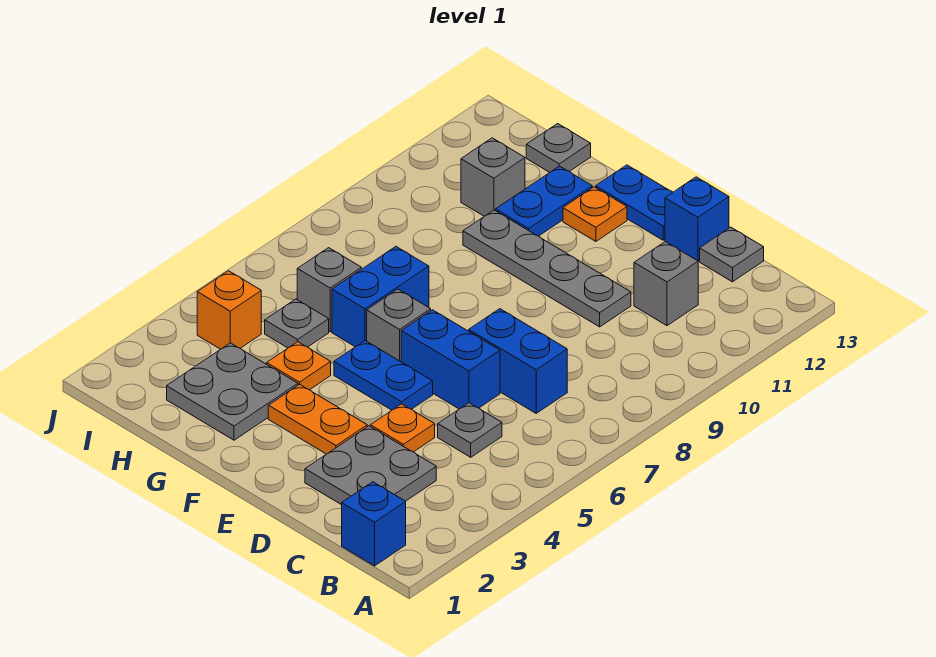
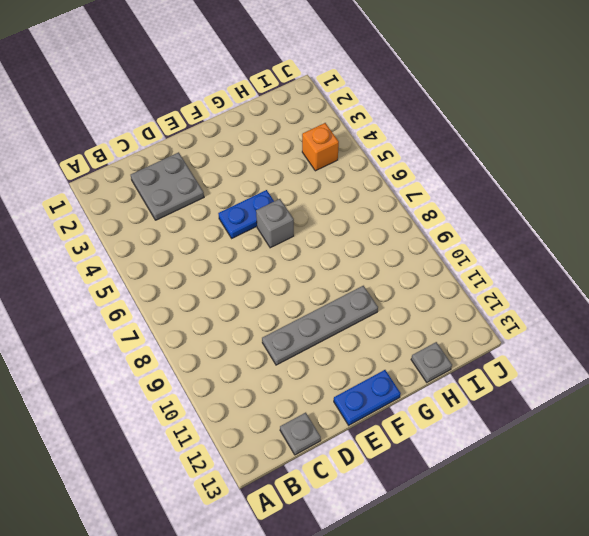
none -> blue 1x1 brick [342,482,406,566]
none -> grey 1x1 plate [438,403,502,457]
none -> blue 1x2 brick [469,309,567,413]

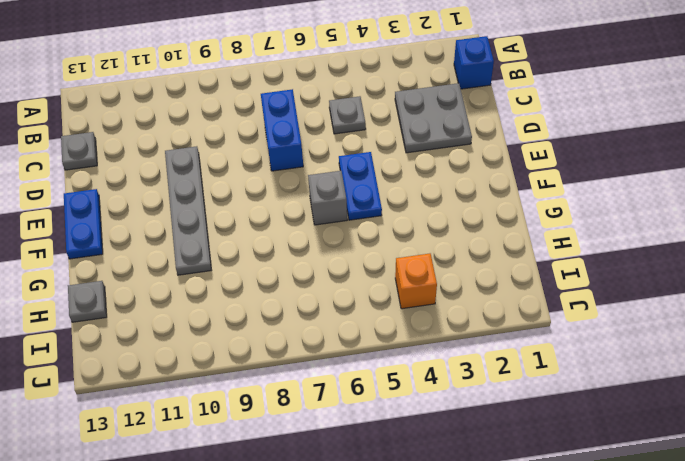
none -> grey 1x1 brick [634,242,698,326]
none -> orange 1x1 plate [370,404,435,452]
none -> blue 1x2 brick [401,310,500,409]

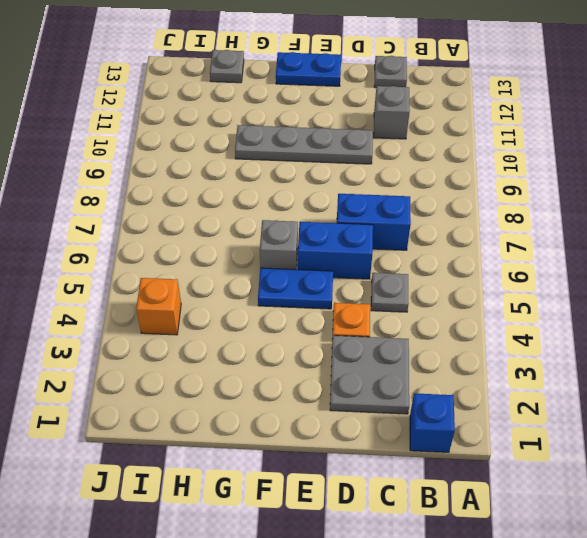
none -> blue 1x1 brick [665,177,729,261]
none -> orange 1x2 plate [268,384,367,454]
none -> orange 1x1 plate [563,187,627,241]

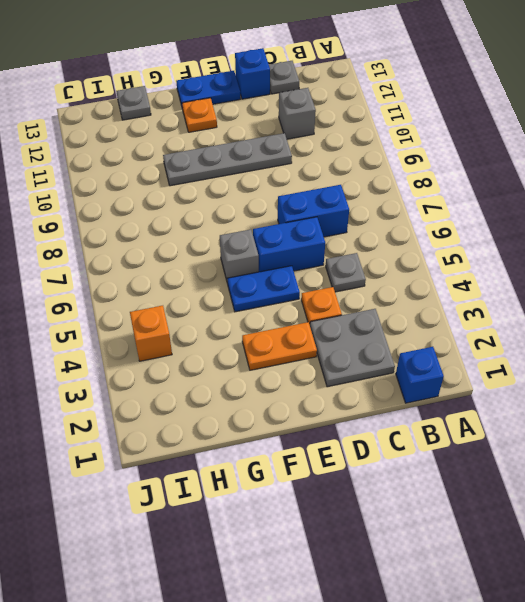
none -> grey 2x2 plate [167,343,298,440]
none -> orange 1x1 plate [267,342,331,390]
none -> blue 1x2 brick [332,247,429,347]

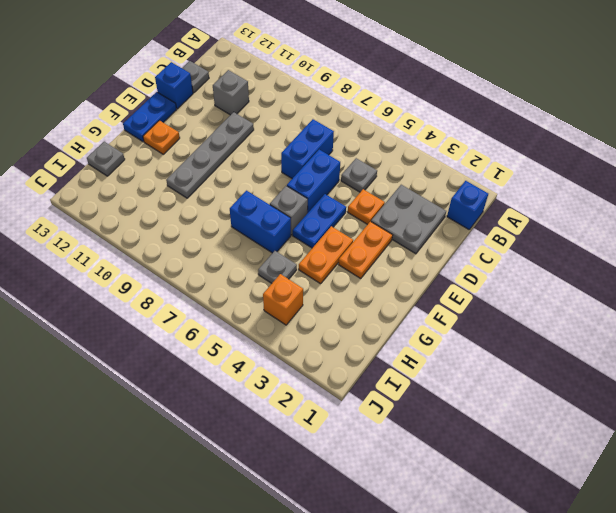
orange 1x2 plate [299,226,353,284] -> orange 1x1 plate [267,342,331,390]
none -> grey 2x2 plate [167,343,298,440]
none -> blue 1x2 plate [496,166,592,236]
none -> grey 1x1 brick [297,248,361,332]

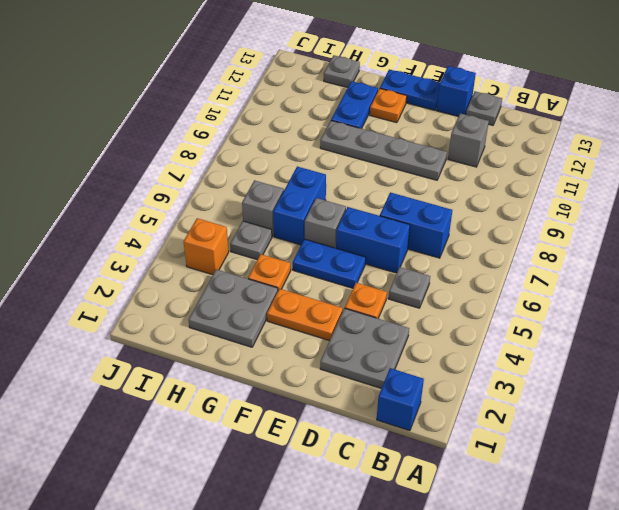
none -> grey 1x1 brick [461,138,525,216]

